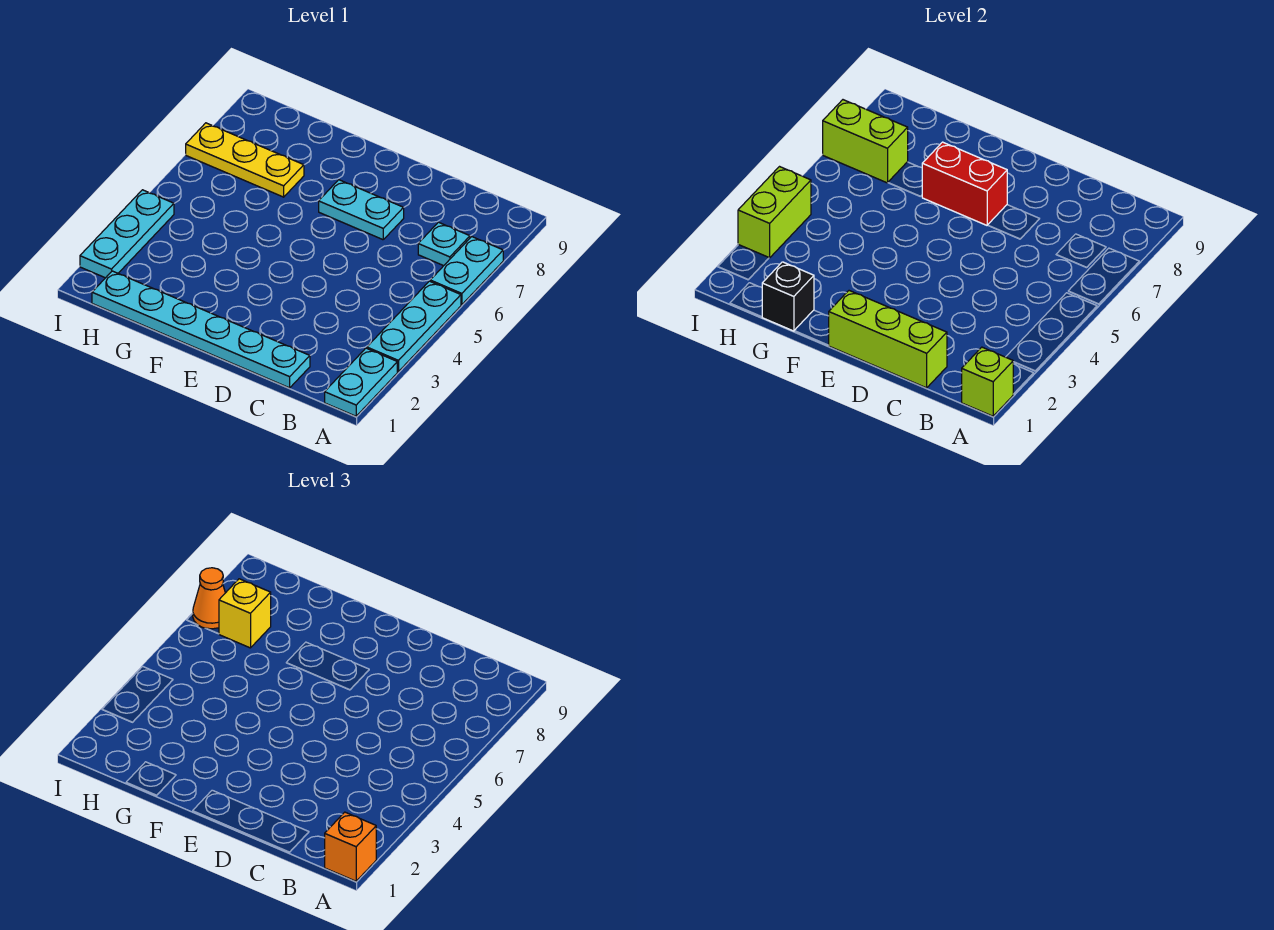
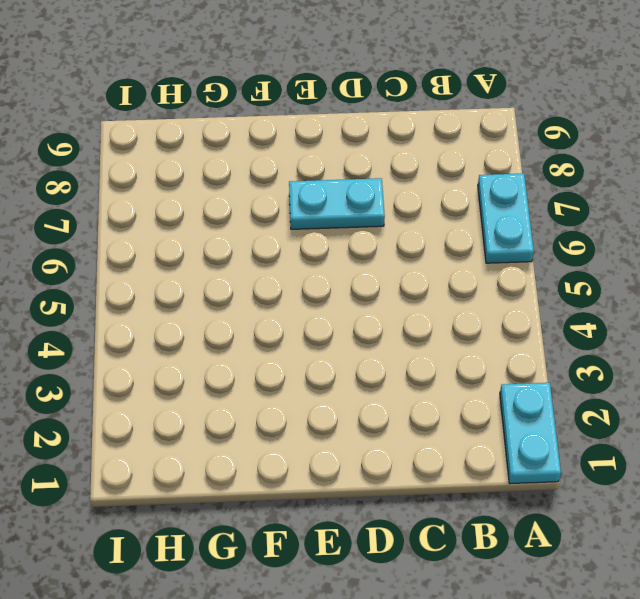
none -> cyan 1x3 plate [367,281,461,372]
none -> cyan 1x1 plate [418,222,470,266]
none -> cyan 1x6 plate [92,271,310,388]

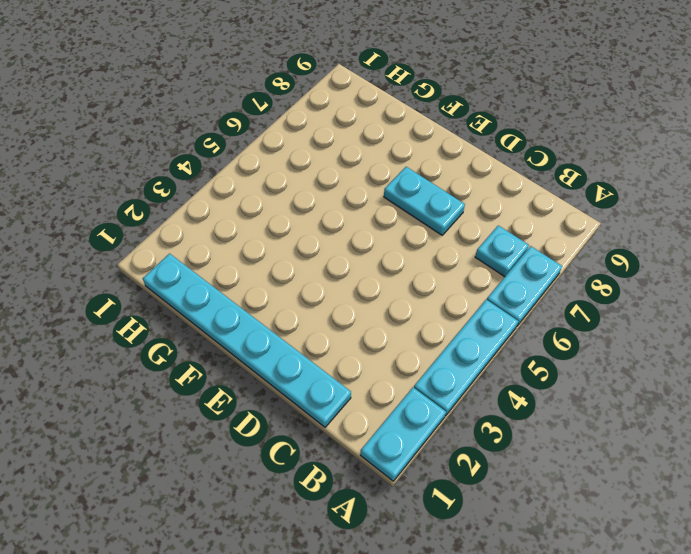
none -> yellow 1x3 plate [186,123,304,197]
none -> cyan 1x3 plate [80,190,174,278]
none -> lime 1x1 brick [962,347,1013,416]

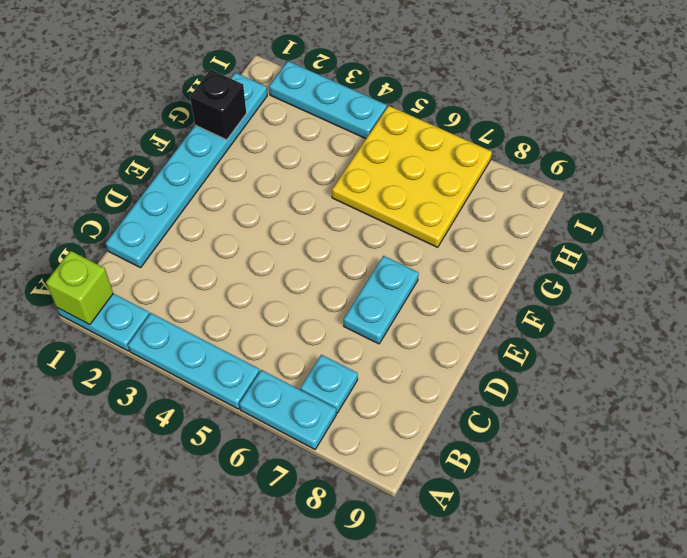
yellow 3x3 plate [332,106,492,247] -> yellow 1x3 plate [186,123,304,197]
none -> lime 1x3 brick [828,291,947,388]
none -> red 1x2 brick [922,142,1007,225]
none -> lime 1x2 brick [823,100,908,183]

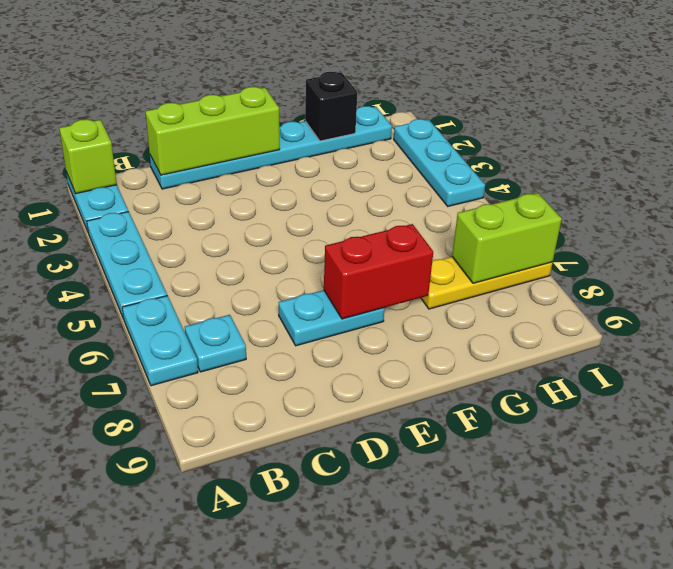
none -> lime 1x2 brick [738,167,811,258]
none -> orange 1x1 brick [325,812,376,881]
none -> yellow 1x1 brick [219,579,271,648]

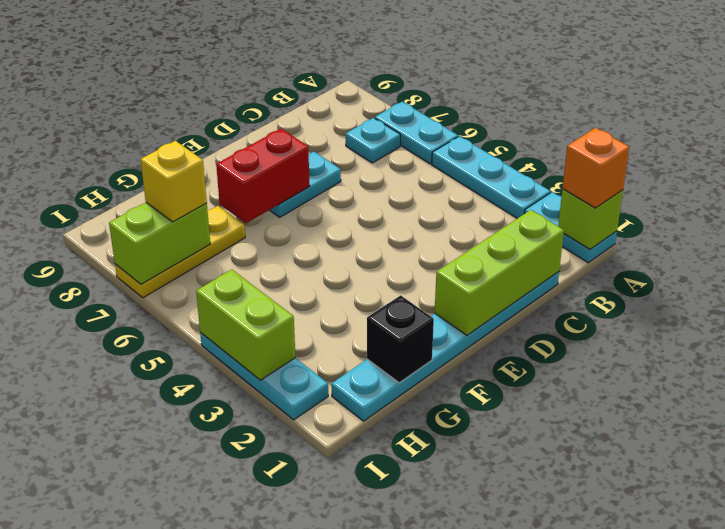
none -> orange 1x1 cone [193,568,225,629]

